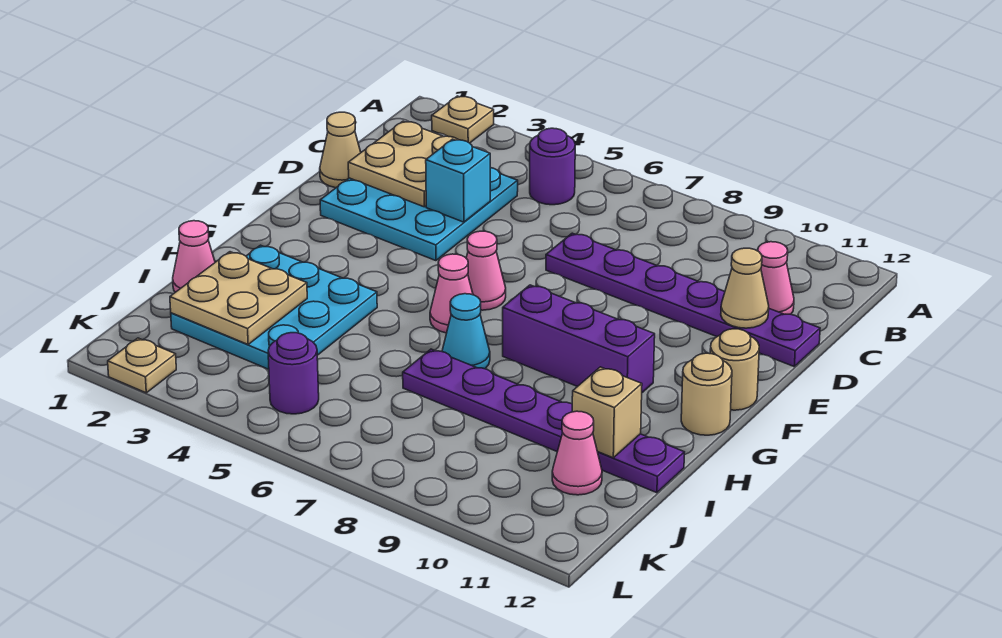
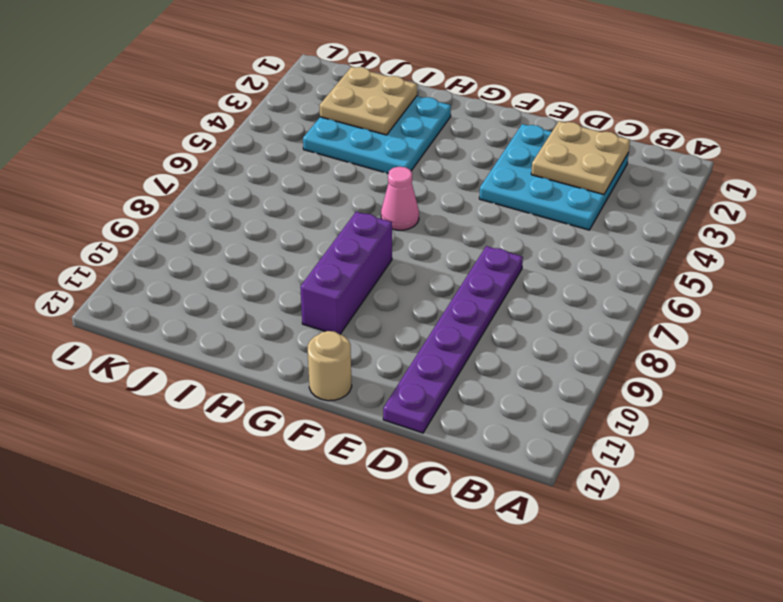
none -> tan 1x1 plate [432,96,494,143]
none -> purple 1x1 round brick [530,128,575,205]
none -> pink 1x1 cone [758,242,794,314]

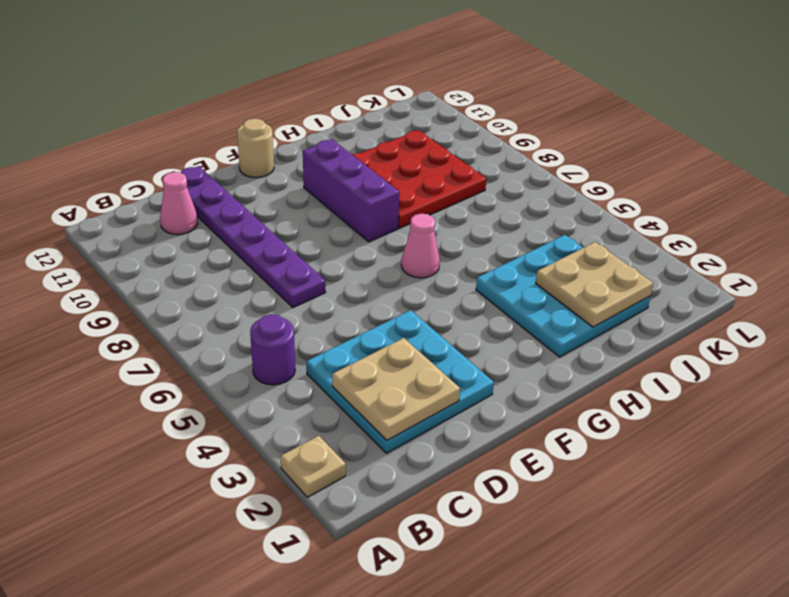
red 3x3 plate [352,130,486,228] -> purple 1x6 plate [403,349,684,493]
none -> tan 1x1 cone [320,112,361,188]
none -> pink 1x1 cone [466,231,506,310]
none -> tan 1x1 round brick [681,353,732,435]

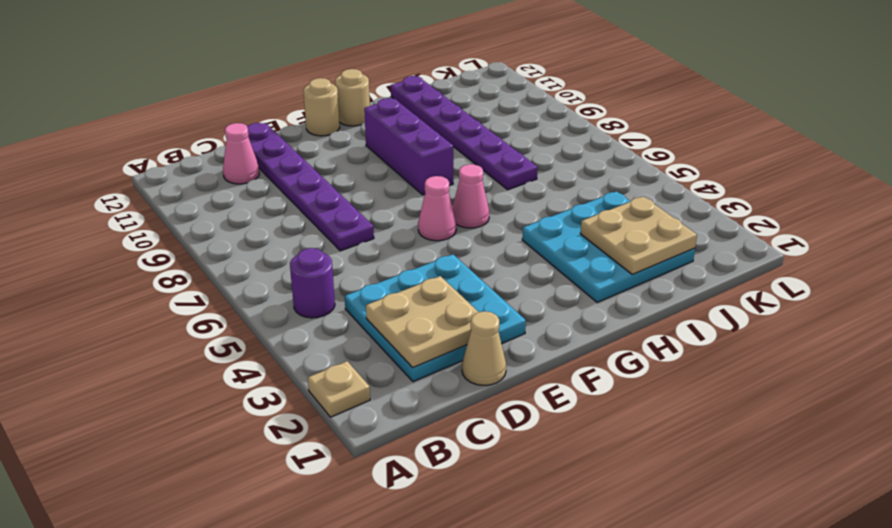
none -> cyan 1x1 cone [442,294,490,369]
none -> pink 1x1 cone [173,221,215,292]
none -> pink 1x1 cone [552,411,602,495]

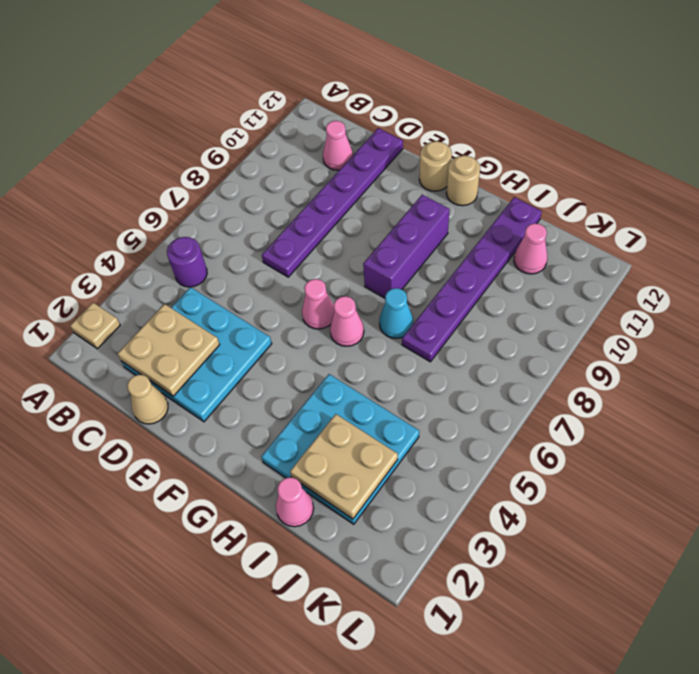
none -> purple 1x1 round brick [268,333,319,414]
none -> tan 1x1 plate [108,338,176,393]
none -> cyan 1x1 brick [426,139,490,222]

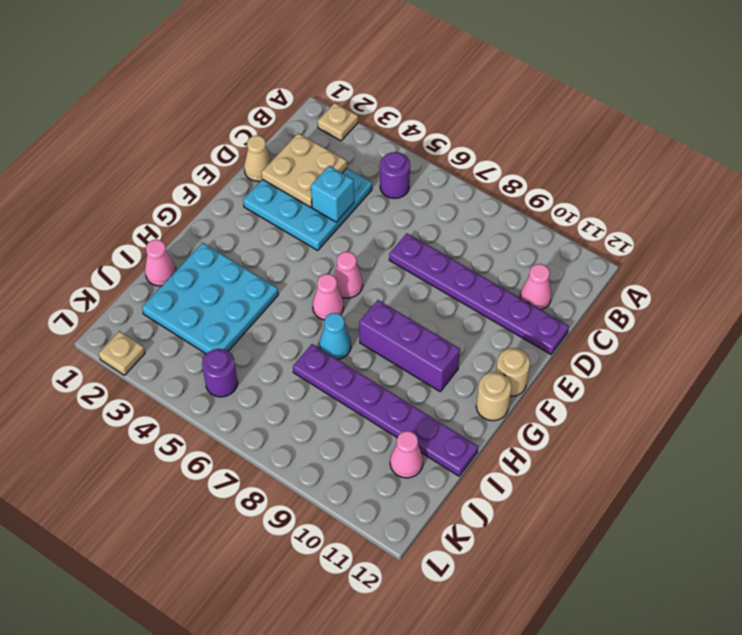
none -> tan 1x1 cone [721,248,769,328]
none -> tan 2x2 plate [170,252,307,344]
none -> tan 1x1 brick [572,367,642,458]

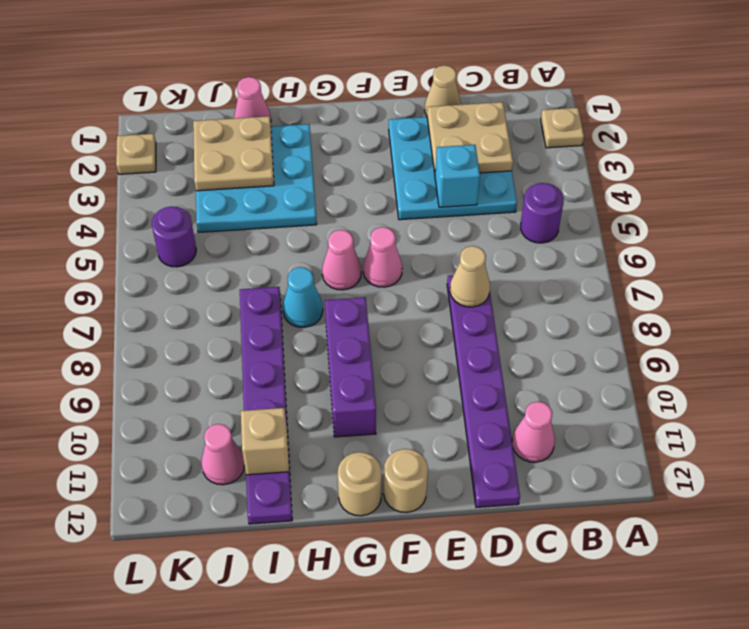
tan 1x1 cone [450,246,490,307] -> tan 1x1 cone moved to [721,248,769,328]

